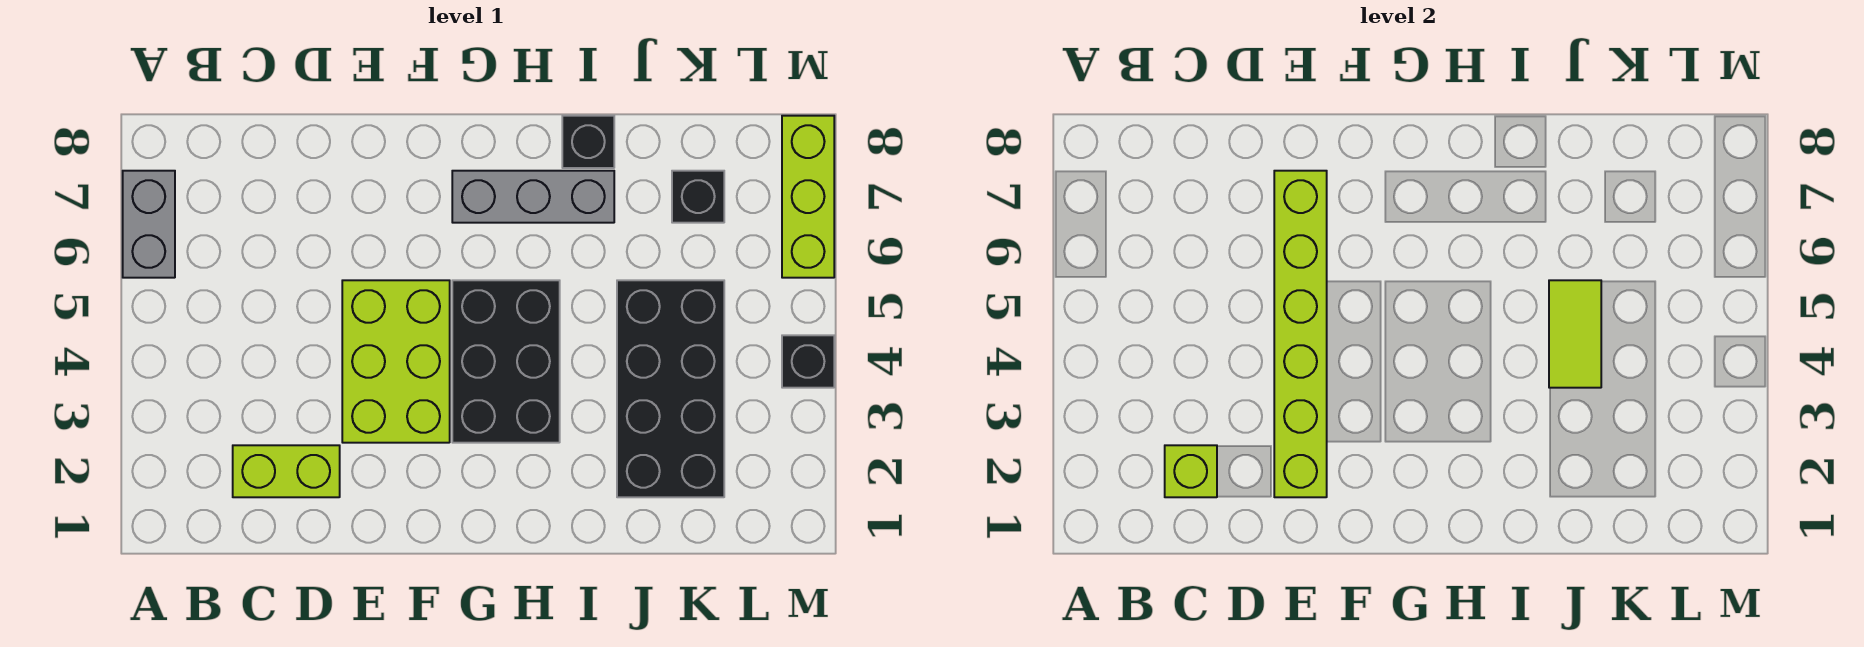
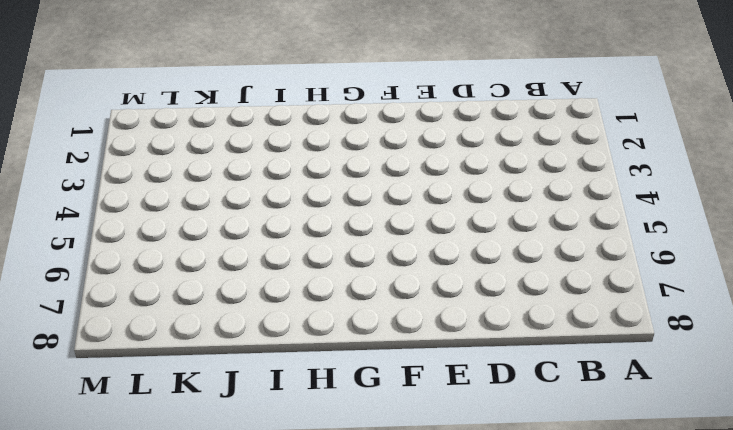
none -> grey 1x2 brick [123,171,175,278]
none -> lime 1x2 brick [233,445,340,497]
none -> lime 2x3 brick [342,280,450,443]

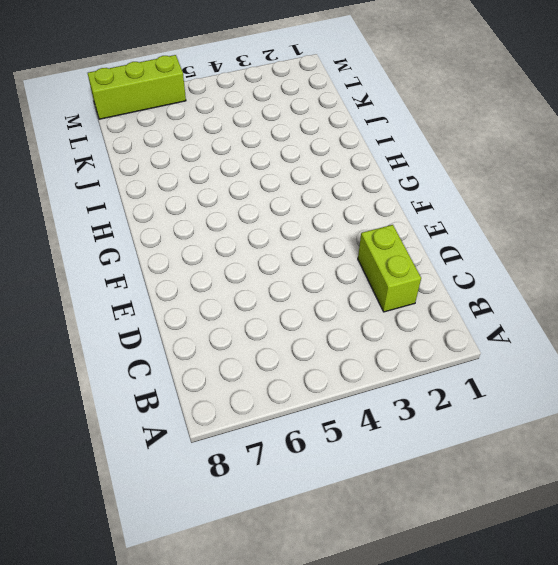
none -> grey 1x2 brick [123,171,175,278]
none -> lime 2x3 brick [342,280,450,443]
none -> black 2x3 brick [452,280,560,443]

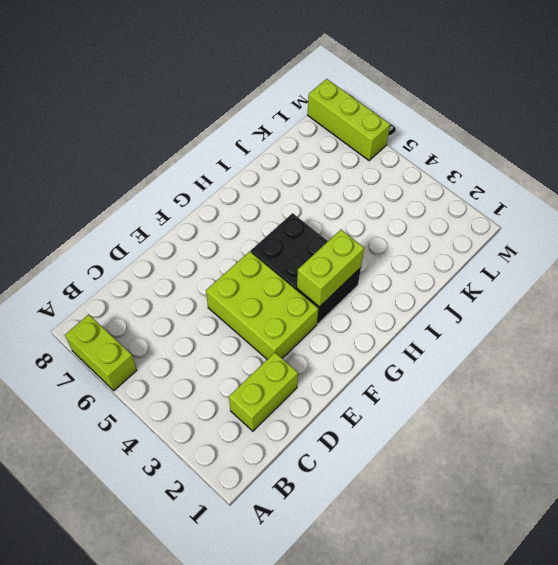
lime 1x2 brick [65,314,137,391] -> grey 1x2 brick [123,171,175,278]
lime 1x2 brick [297,230,364,307] -> none
none -> grey 1x3 brick [452,171,614,223]
none -> black 1x1 brick [562,116,614,168]
none -> black 2x4 brick [617,280,724,497]

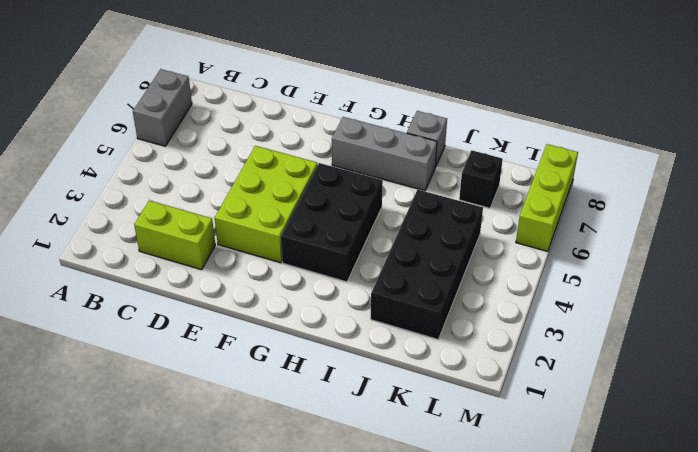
grey 1x1 brick [407,111,447,167] -> black 1x1 brick [562,116,614,168]
none -> black 1x1 brick [782,335,834,388]
none -> lime 1x1 brick [1165,445,1217,497]
none -> lime 1x6 brick [1274,171,1327,497]

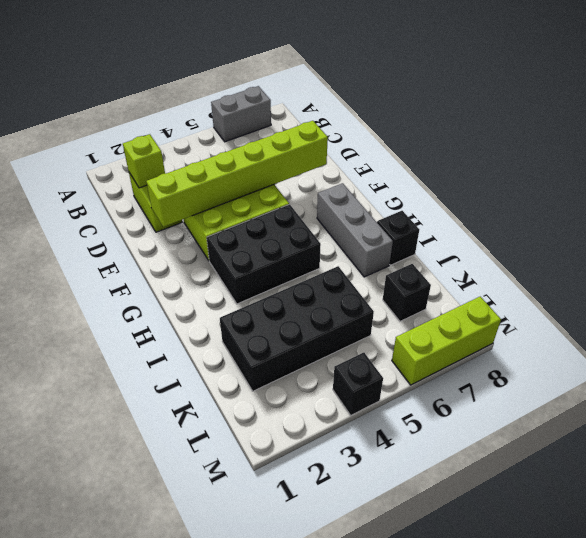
none -> lime 1x2 tile [1549,280,1601,388]

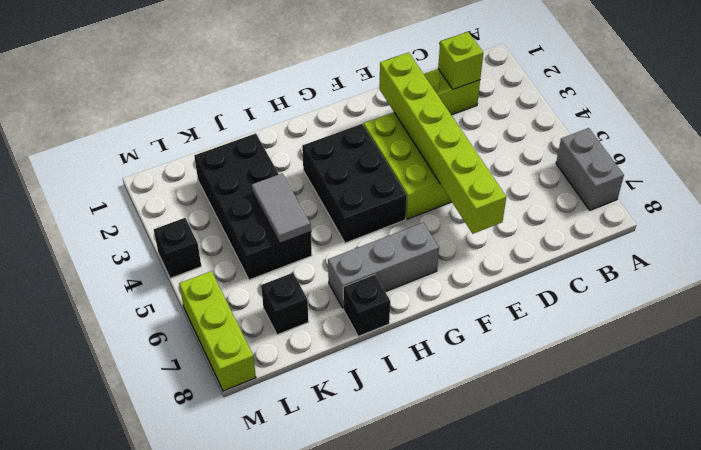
grey 1x2 tile [252,174,311,243] -> lime 1x2 tile [1549,280,1601,388]

